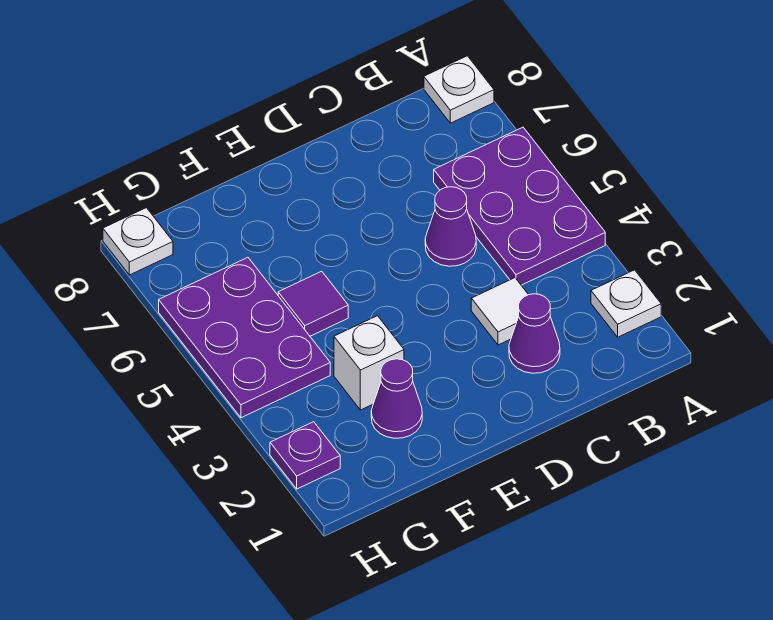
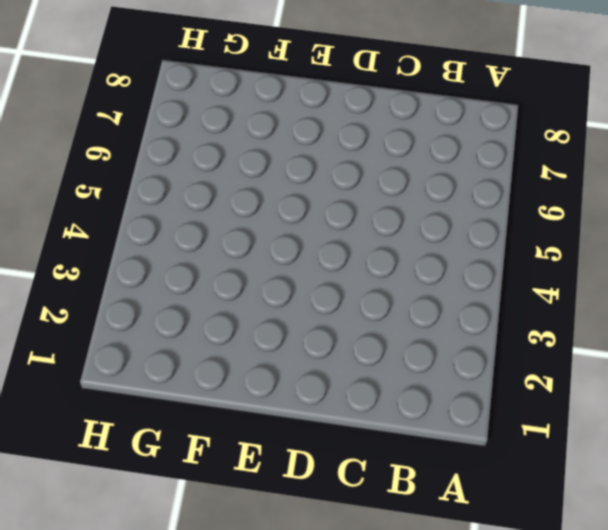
none -> white 1x1 plate [591,270,661,337]
none -> purple 2x3 plate [434,127,605,285]
none -> white 1x1 plate [424,56,494,123]

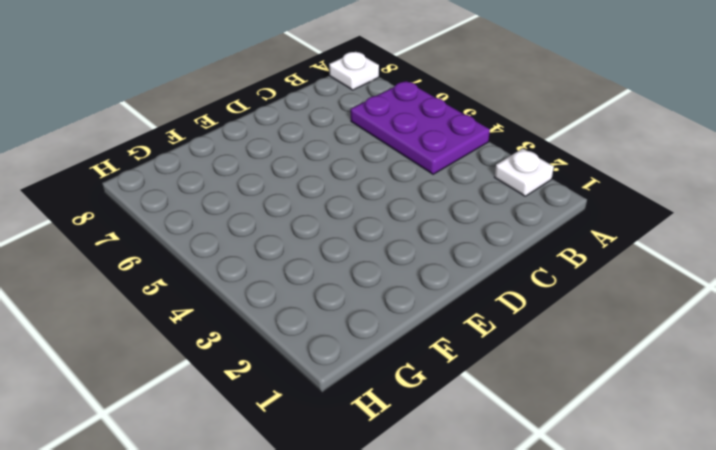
none -> purple 1x1 cone [509,294,560,373]
none -> white 1x1 tile [471,278,528,345]
none -> purple 1x1 cone [425,187,476,266]

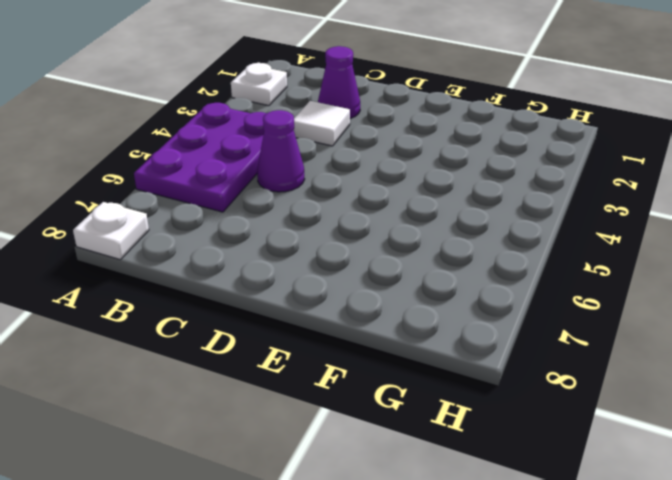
none -> purple 1x1 cone [371,359,422,438]
none -> white 1x1 brick [334,316,404,410]
none -> purple 1x1 tile [278,271,348,336]

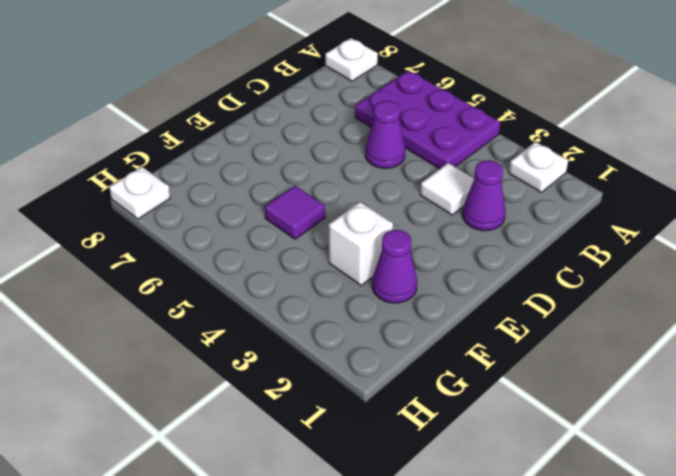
none -> purple 2x3 plate [159,257,330,418]
none -> purple 1x1 plate [270,422,340,489]

